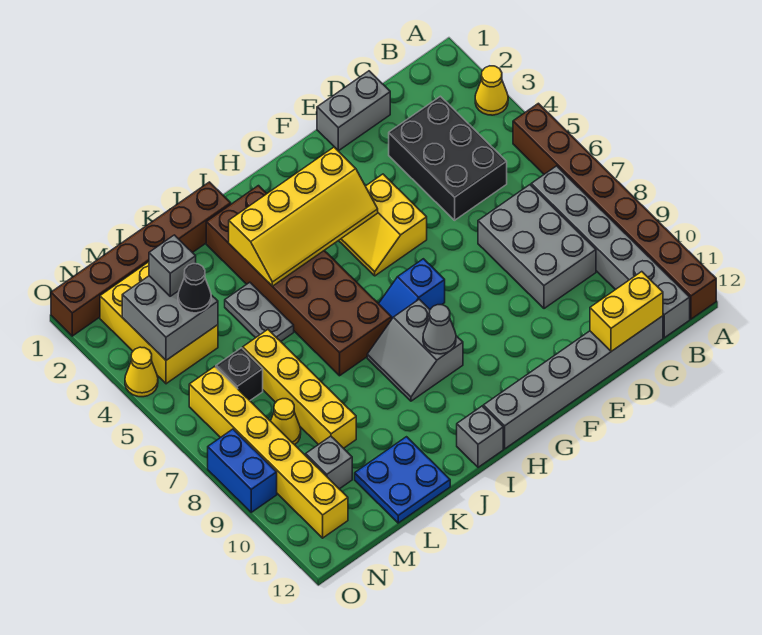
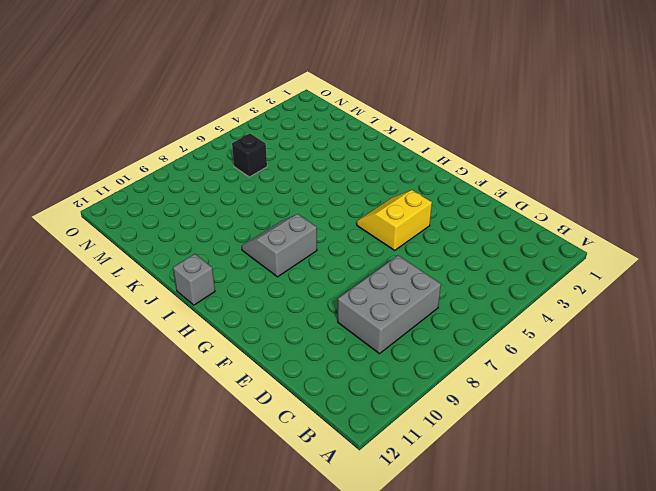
none -> yellow 1x1 cone [475,66,508,115]
none -> brown 1x8 brick [513,103,716,319]
none -> grey 1x6 brick [531,166,690,338]

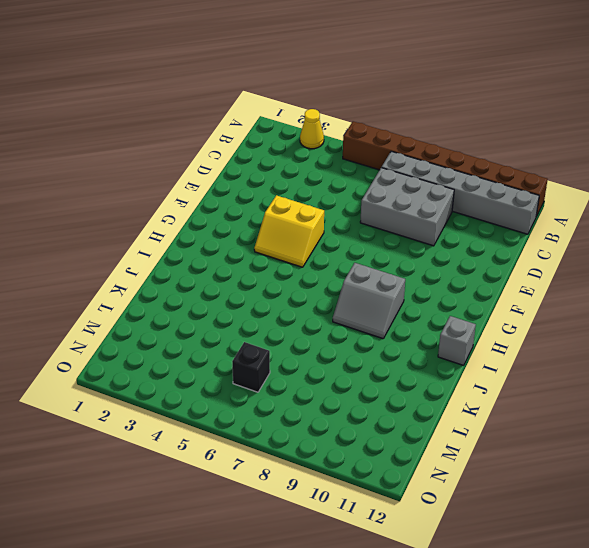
none -> black 2x3 brick [389,96,507,220]
none -> grey 1x6 brick [483,316,663,449]
none -> grey 1x2 brick [317,71,390,151]

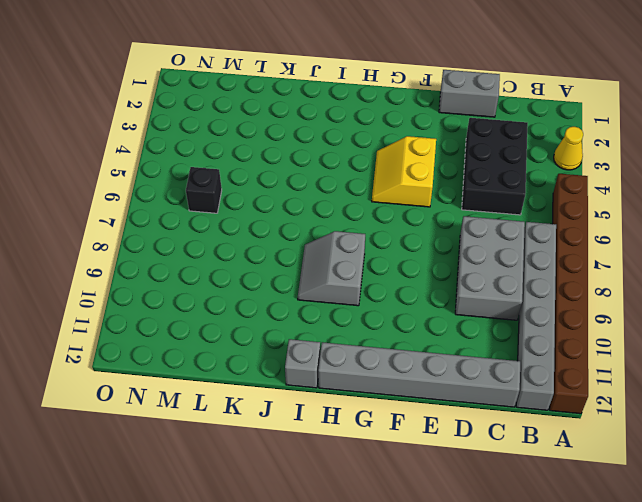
none -> blue 1x2 slope [379,259,445,318]
none -> brown 2x6 brick [206,186,392,376]
none -> brown 1x6 brick [51,182,231,336]

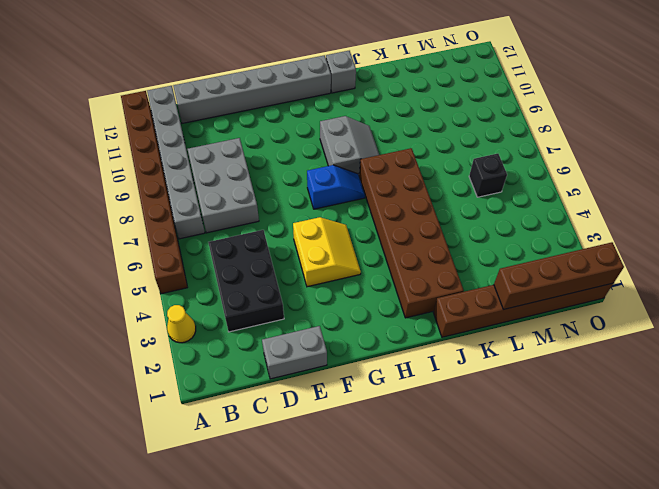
brown 1x4 brick [494,242,624,309] -> none
none -> grey 1x2 plate [225,282,294,341]
none -> blue 2x2 plate [355,437,450,523]
none -> yellow 1x4 brick [243,330,356,448]

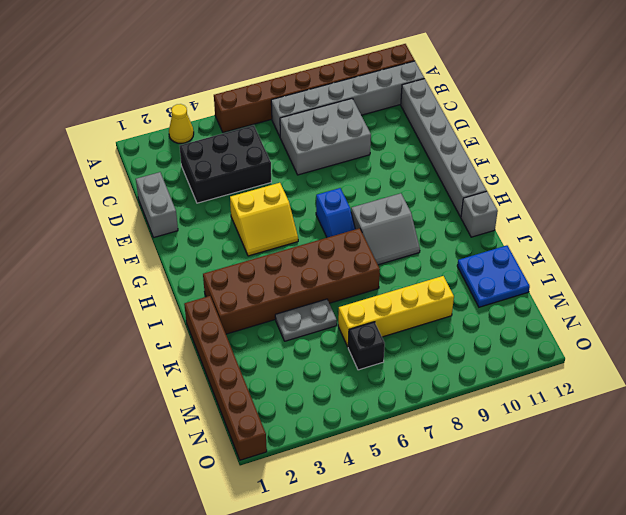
none -> yellow 2x3 brick [100,262,218,384]
none -> yellow 1x1 cone [271,399,301,445]
none -> grey 1x1 brick [306,436,352,489]

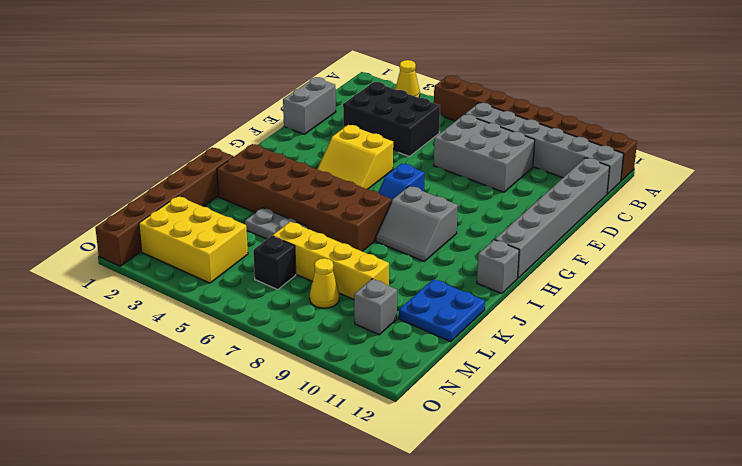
none -> yellow 1x6 brick [189,366,348,538]
none -> yellow 1x1 cone [125,347,158,397]
none -> blue 1x2 brick [208,429,277,512]

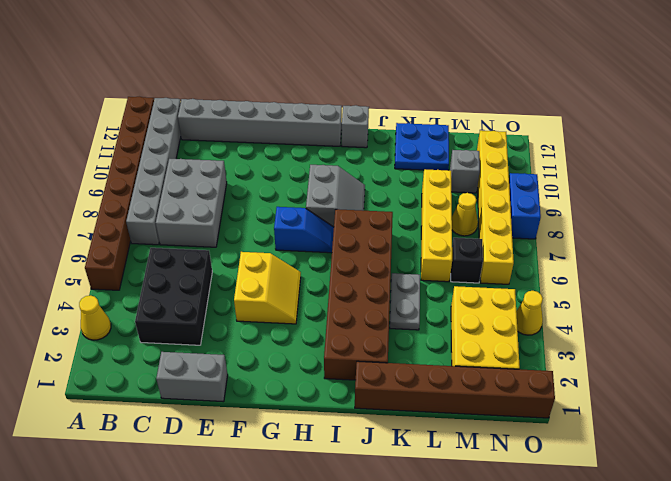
none -> yellow 1x2 brick [590,272,663,351]
none -> yellow 2x4 slope [229,147,378,286]
none -> grey 1x1 cone [423,305,456,354]

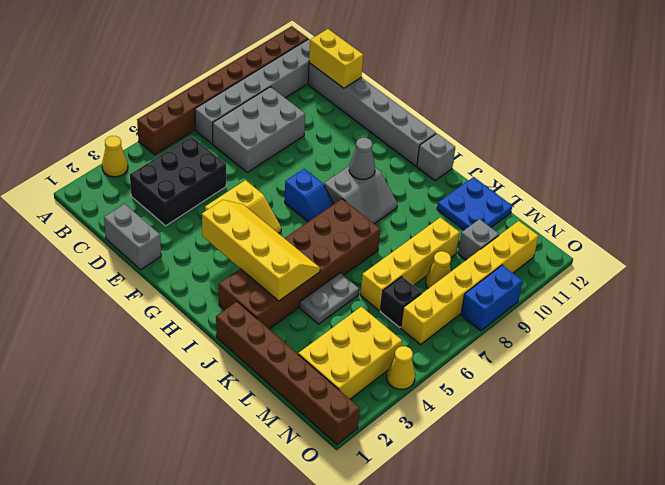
none -> grey 2x2 brick [122,276,218,360]
none -> grey 1x1 brick [149,235,196,296]
none -> black 1x1 cone [178,264,211,313]

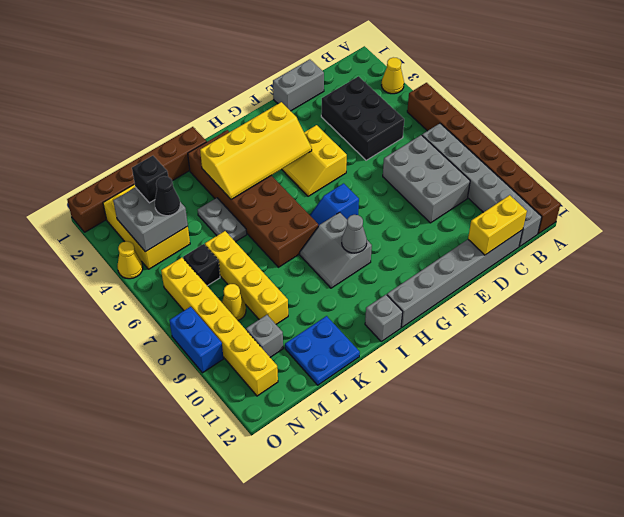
black 1x1 brick [132,156,168,203] -> grey 1x1 brick [149,235,196,296]

